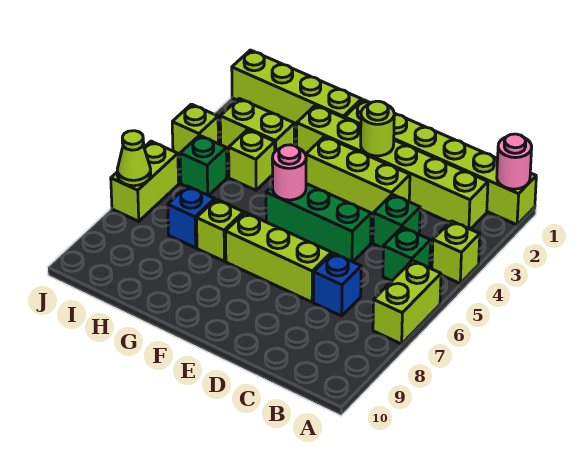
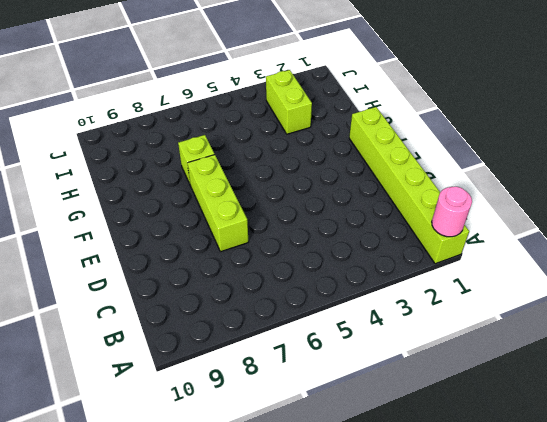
none -> lime 1x1 brick [432,221,480,283]
none -> lime 1x2 brick [373,260,441,344]
none -> lime 1x6 brick [297,105,488,229]

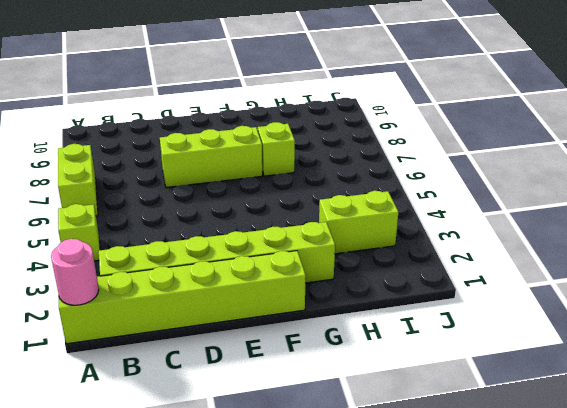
none -> green 1x1 brick [383,227,430,281]
none -> green 1x1 brick [373,194,420,248]
none -> blue 1x1 brick [314,253,361,316]

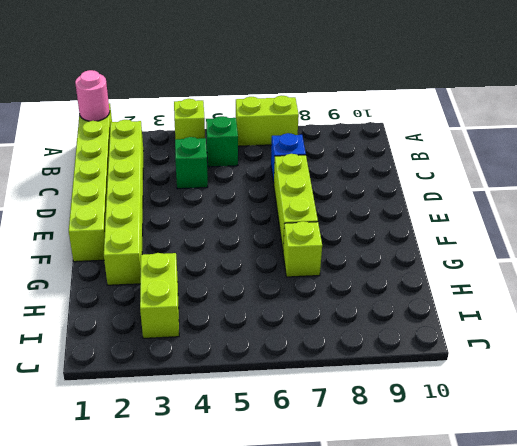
none -> lime 1x3 brick [306,137,410,215]
none -> green 1x3 brick [266,184,371,262]
none -> lime 1x4 brick [232,50,362,127]

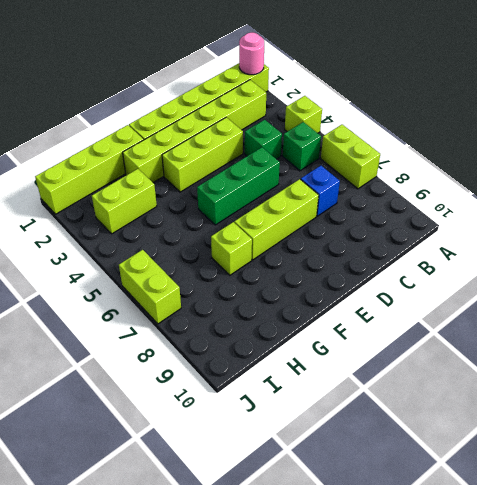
none -> lime 1x1 brick [229,130,275,190]
none -> blue 1x1 brick [168,186,215,248]
none -> green 1x1 brick [180,135,227,196]

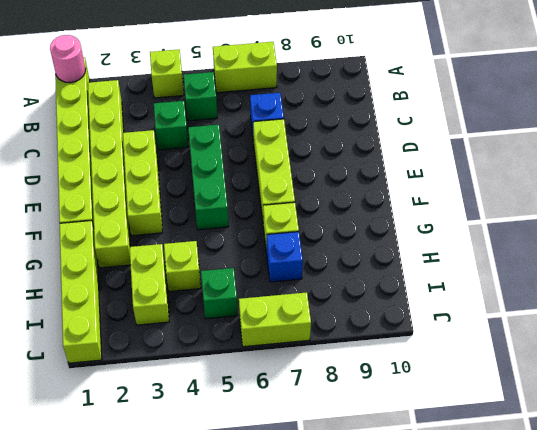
none -> lime 1x1 brick [172,104,218,156]
none -> lime 1x1 round brick [361,101,394,156]
none -> pink 1x1 round brick [272,145,306,200]

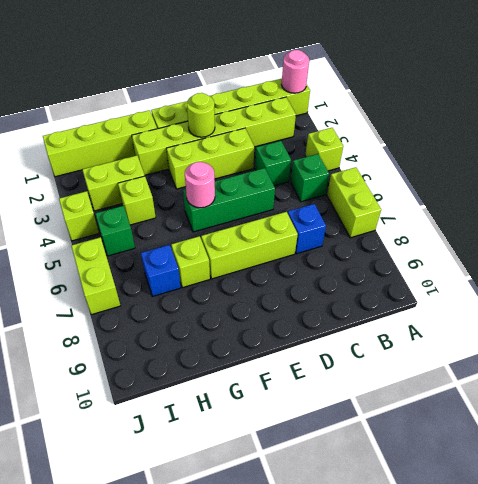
none -> lime 1x1 cone [117,131,151,186]

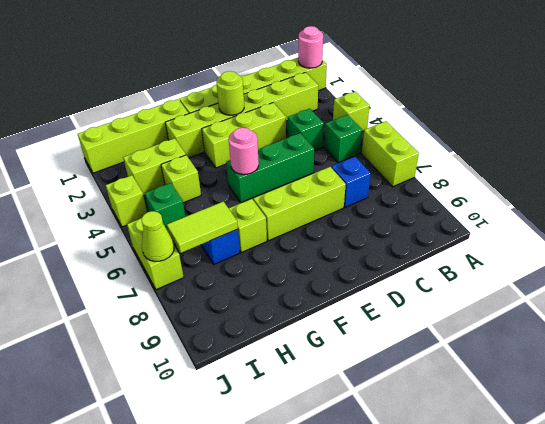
lime 1x2 tile [167,201,238,253] -> none

